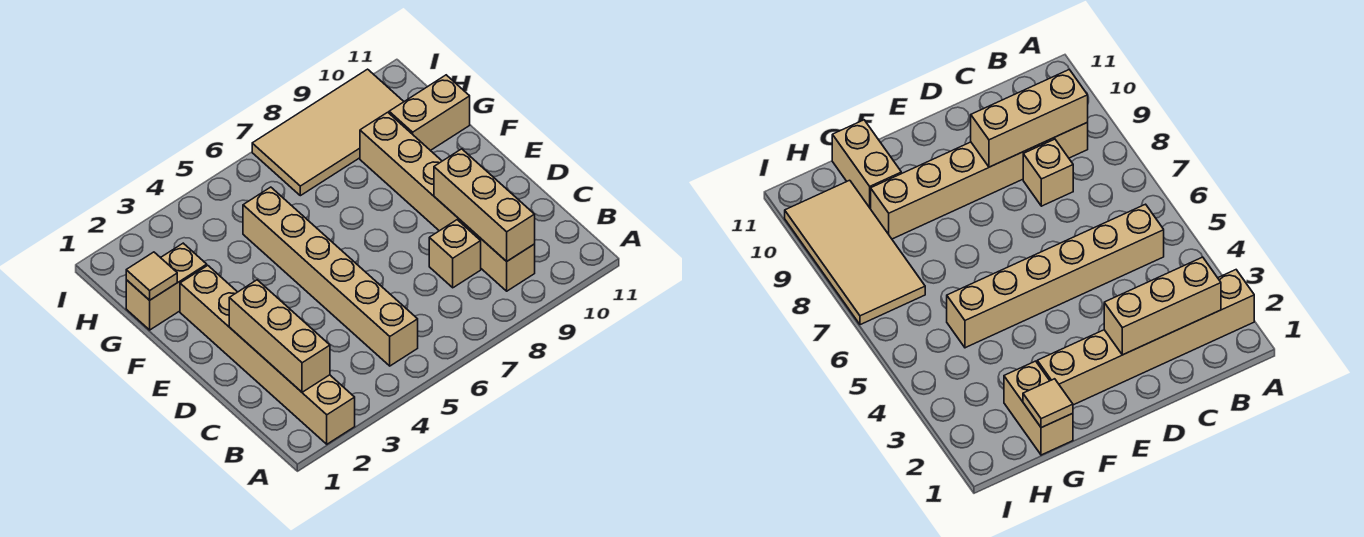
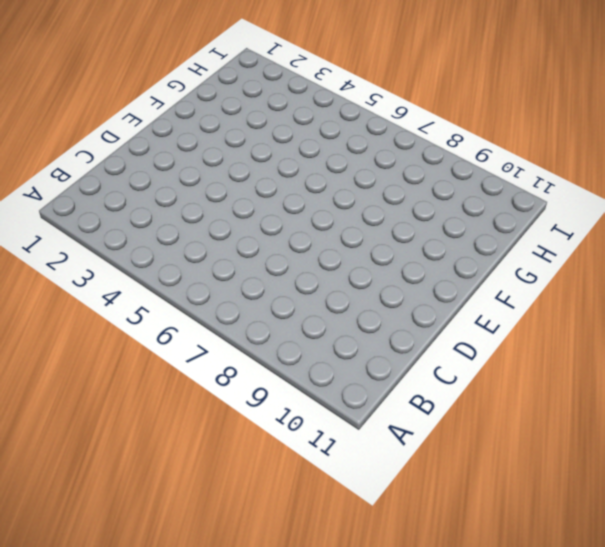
none -> tan 1x6 brick [180,265,355,444]
none -> tan 1x6 brick [243,187,418,366]

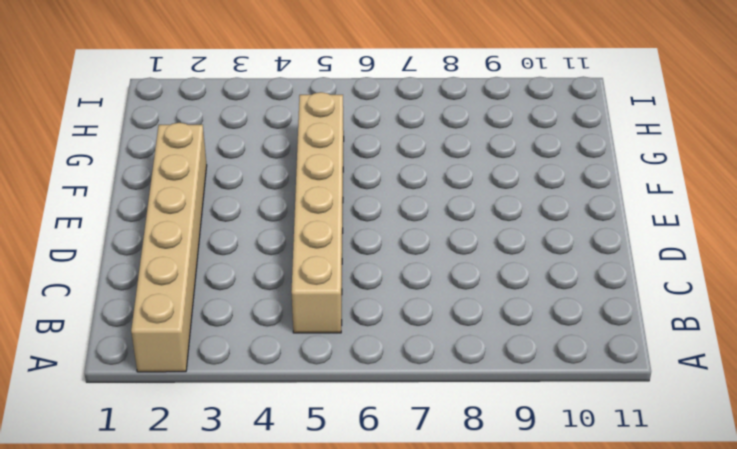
none -> tan 1x6 brick [360,112,535,291]
none -> tan 1x1 brick [429,220,481,288]

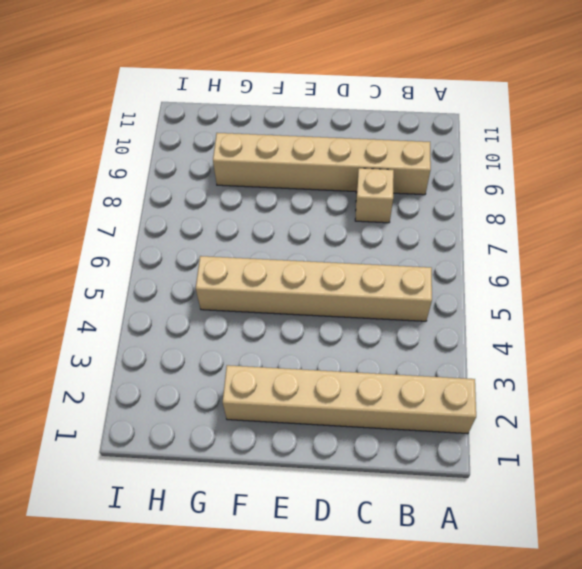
none -> tan 1x2 brick [126,243,207,330]
none -> tan 1x2 brick [389,75,470,151]

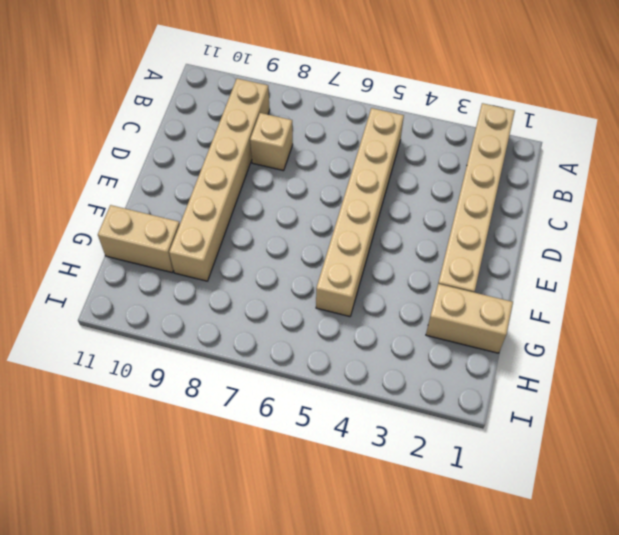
none -> tan 2x4 tile [252,69,404,196]
none -> tan 1x3 brick [229,280,330,392]

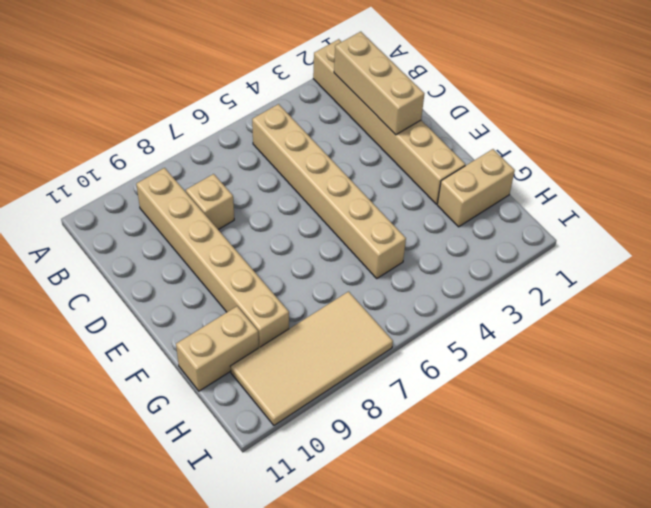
none -> tan 1x3 brick [434,149,535,261]
none -> tan 1x1 tile [126,252,177,300]

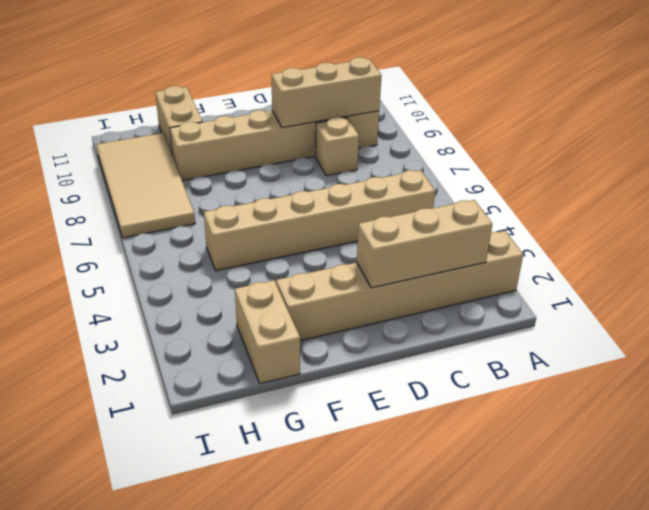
none -> tan 1x1 tile [126,252,177,300]

